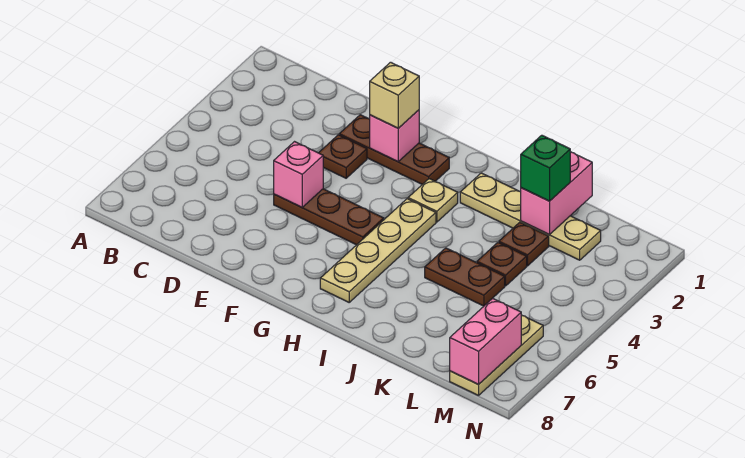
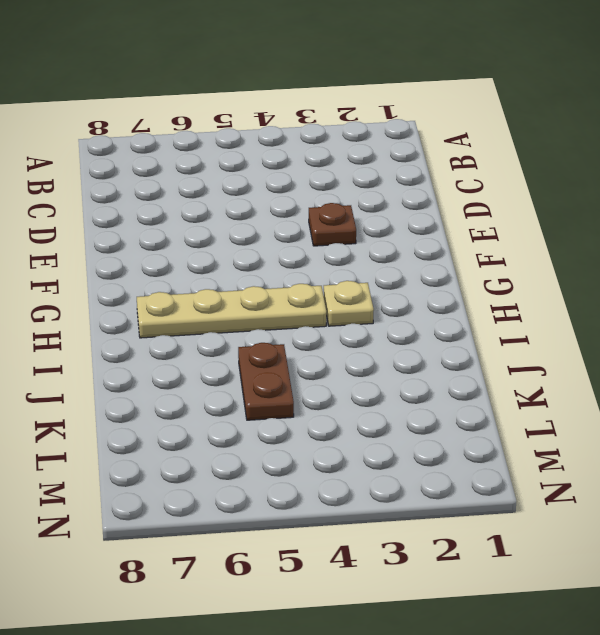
none -> brown 1x3 plate [339,115,449,184]
none -> brown 1x3 plate [274,189,384,245]
none -> tan 1x4 plate [460,173,601,260]

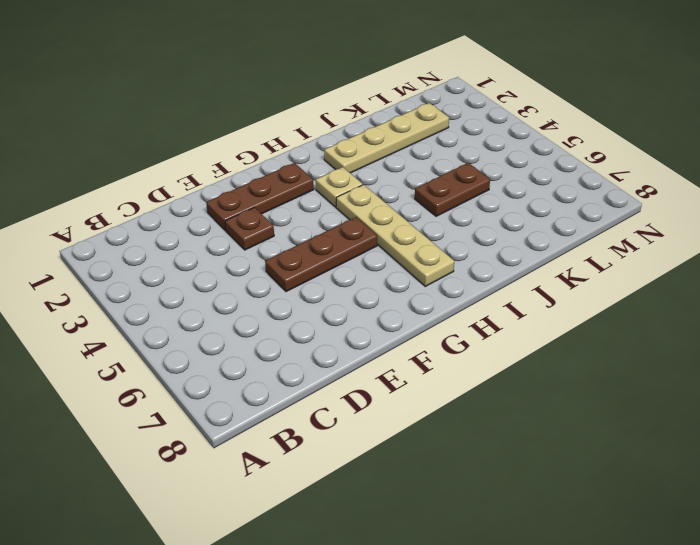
none -> brown 1x1 plate [499,222,549,266]
none -> brown 1x1 plate [477,243,527,286]
none -> tan 1x3 plate [450,315,543,395]

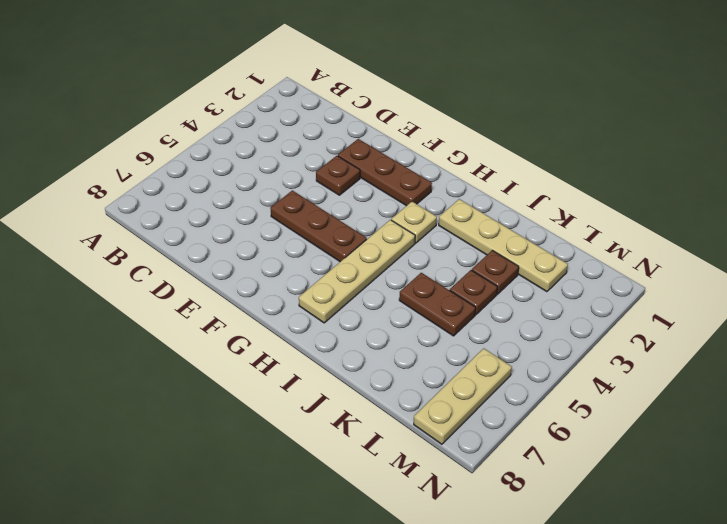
none -> pink 1x1 brick [274,142,323,207]
none -> pink 1x1 brick [370,110,419,162]
none -> pink 1x2 brick [521,152,592,235]

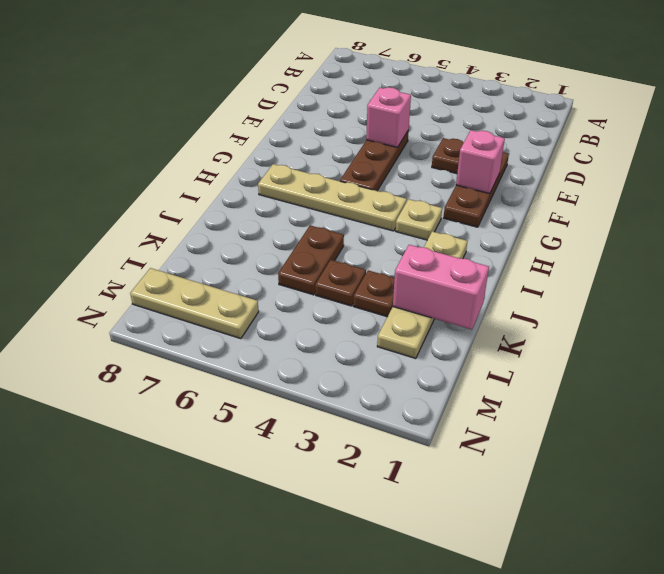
none -> pink 1x2 brick [450,298,521,385]
none -> tan 1x1 brick [370,62,419,128]
none -> green 1x1 brick [521,135,570,201]

